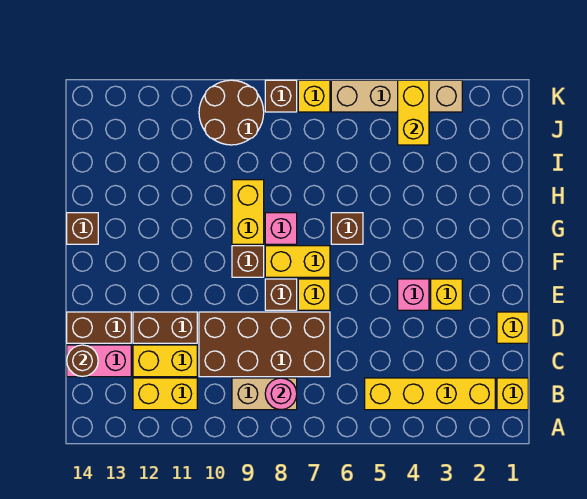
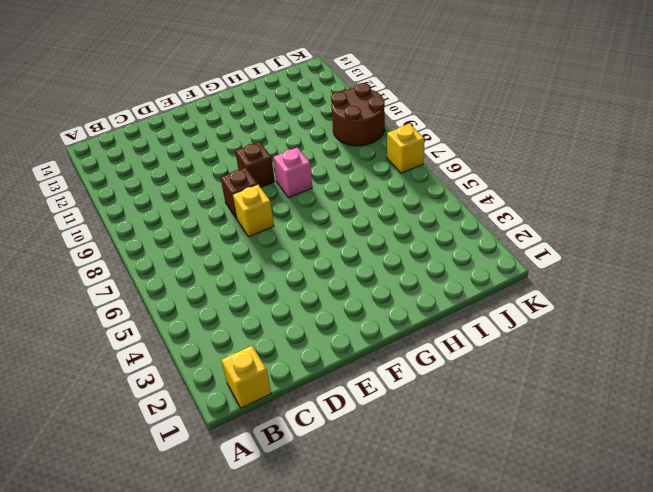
none -> yellow 1x4 brick [365,378,495,410]
none -> tan 1x2 brick [232,378,297,410]
none -> yellow 1x2 brick [133,378,197,410]

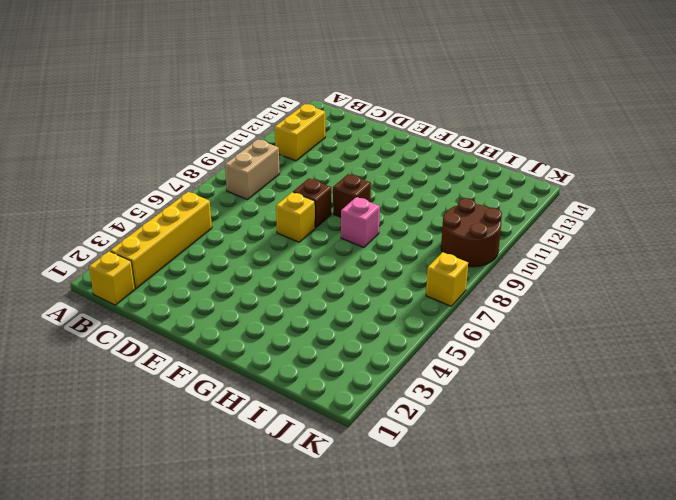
none -> brown 2x4 brick [199,312,330,377]
none -> yellow 1x2 brick [133,345,197,377]
none -> pink 1x2 brick [67,345,131,377]

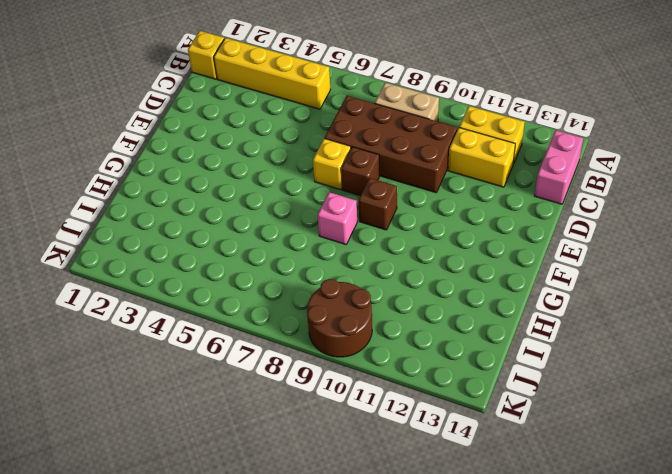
pink 1x2 brick [535,130,583,204] -> pink 1x2 brick turned to [67,345,131,377]
none -> yellow 1x1 brick [497,312,528,343]
none -> brown 1x2 brick [133,312,197,343]
none -> brown 1x2 brick [67,312,131,343]

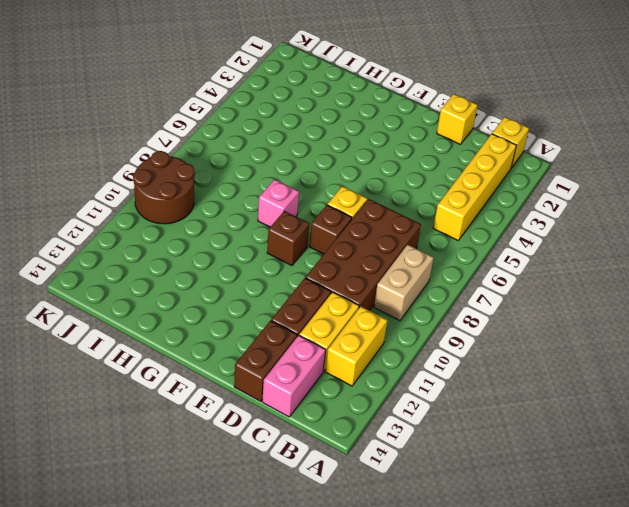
none -> yellow 1x1 brick [431,279,462,310]
none -> pink 1x1 brick [398,279,429,310]
none -> yellow 1x2 brick [265,246,330,277]

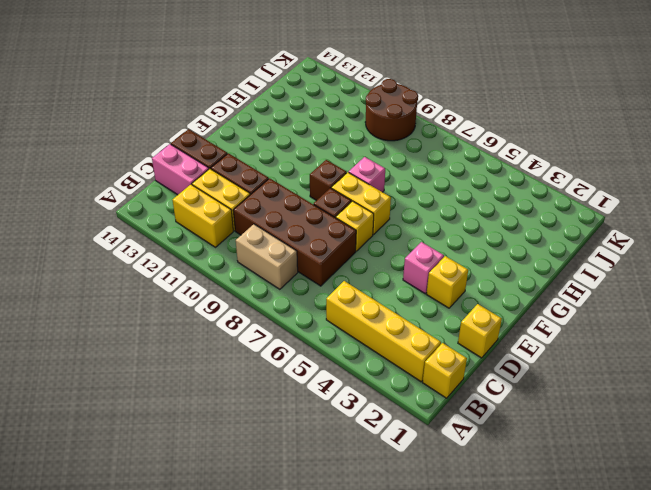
none -> brown 1x1 brick [331,213,363,244]
none -> yellow 1x2 brick [232,180,264,244]
none -> brown 1x1 brick [67,213,98,244]

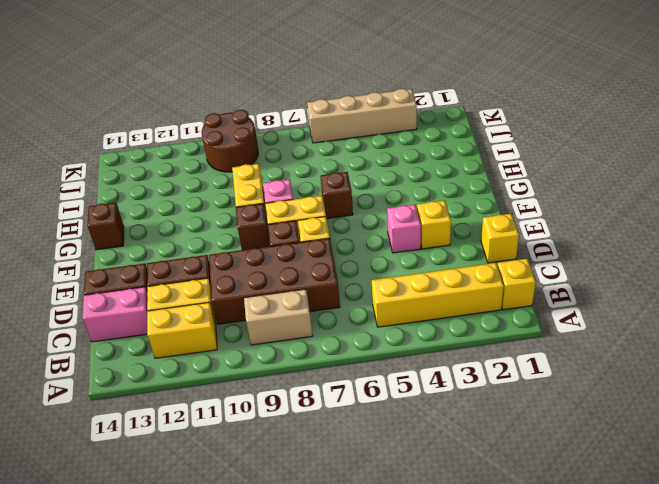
none -> yellow 1x1 brick [298,80,330,112]
none -> brown 1x1 brick [265,80,297,112]
none -> pink 1x1 round brick [265,378,297,410]

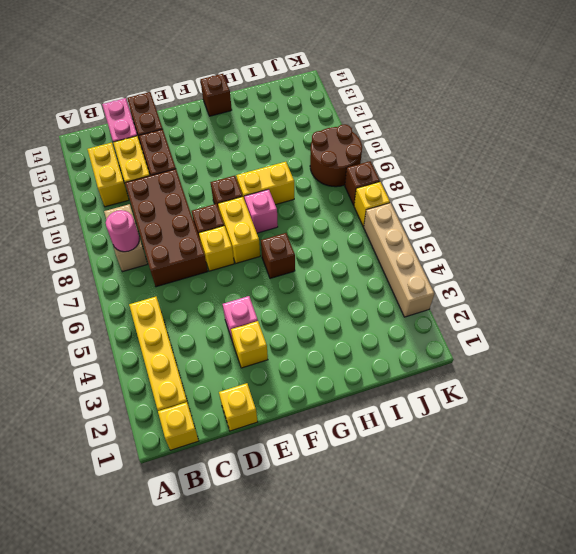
none -> brown 1x1 round brick [67,345,98,377]
none -> yellow 1x2 brick [398,80,429,145]

